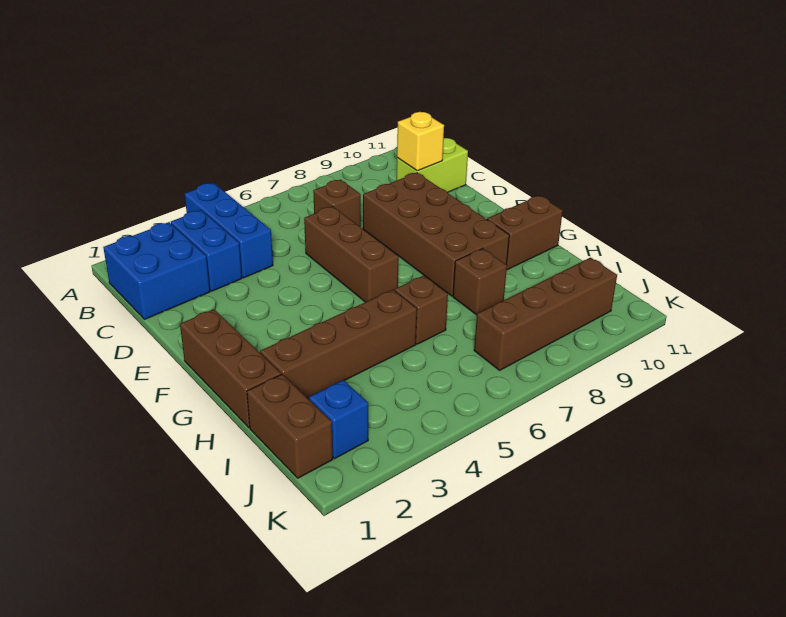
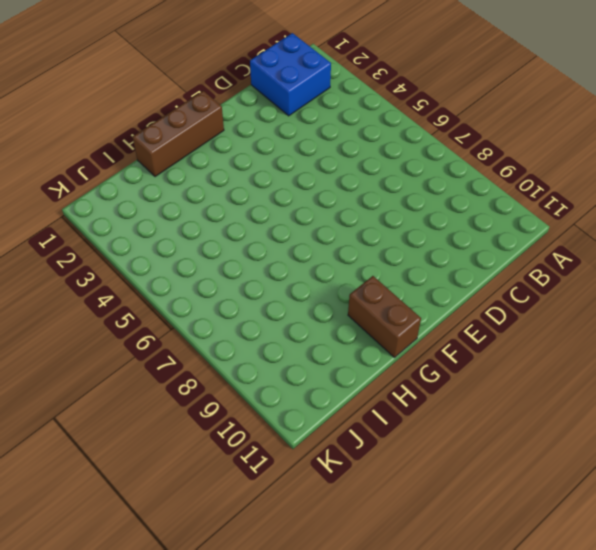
none -> blue 1x3 brick [185,183,273,278]
none -> blue 1x2 brick [171,210,242,291]
none -> brown 1x1 brick [313,180,361,227]

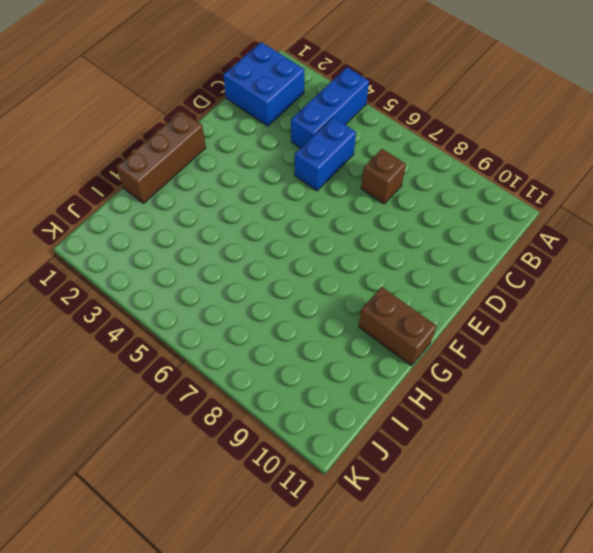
blue 1x2 brick [295,117,356,191] -> blue 1x2 brick moved to [171,210,242,291]
none -> lime 1x2 brick [397,138,468,193]
none -> brown 1x3 brick [304,206,399,302]
none -> brown 2x4 brick [363,173,509,296]

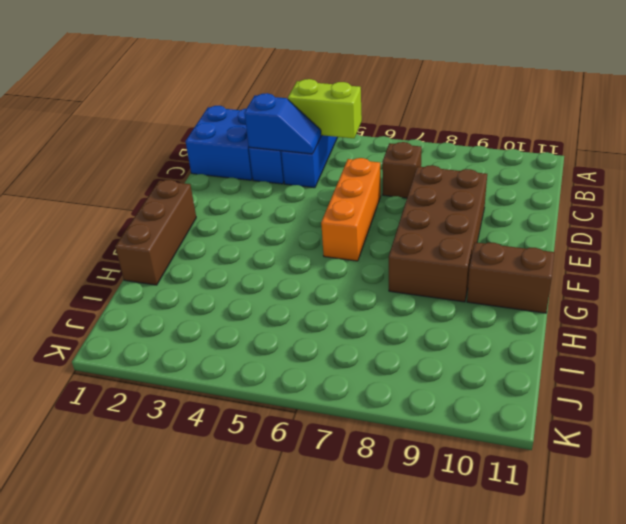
lime 1x2 brick [288,79,362,138] -> lime 1x2 brick moved to [397,138,468,193]
blue 1x2 slope [244,93,321,154] -> none
orange 1x3 brick [321,158,381,261] -> brown 1x3 brick [304,206,399,302]
none -> brown 1x4 brick [260,290,417,398]
none -> brown 1x1 brick [395,276,448,344]
none -> brown 1x1 brick [453,248,507,315]

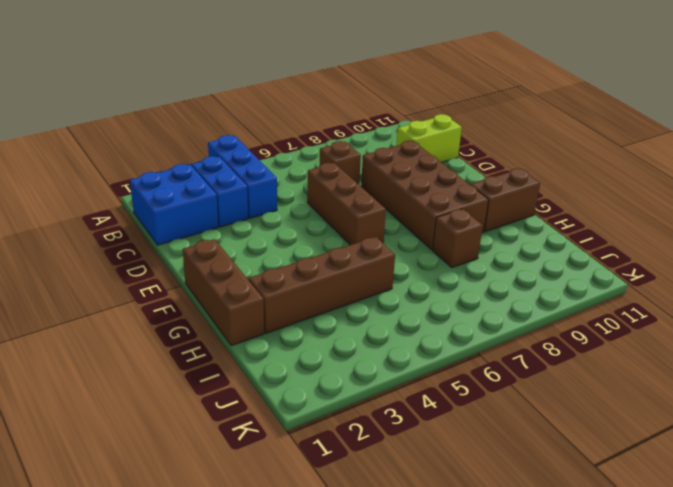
none -> brown 1x1 brick [395,276,448,344]
none -> brown 1x2 brick [247,374,333,478]
none -> blue 1x1 brick [309,380,368,459]

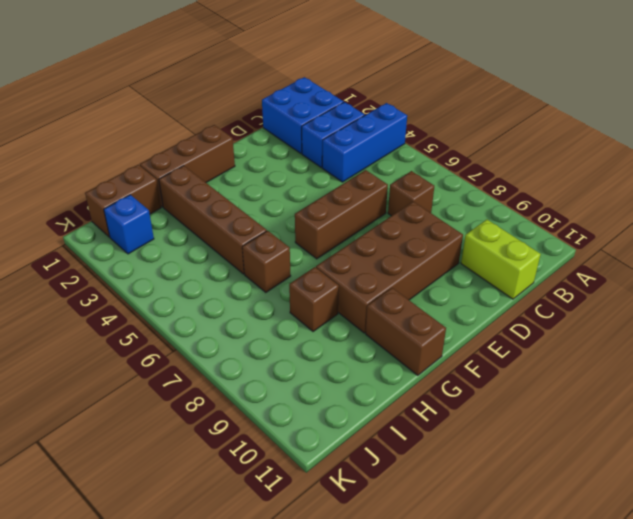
none -> brown 1x4 brick [474,258,617,370]
none -> yellow 1x1 brick [397,112,444,171]

